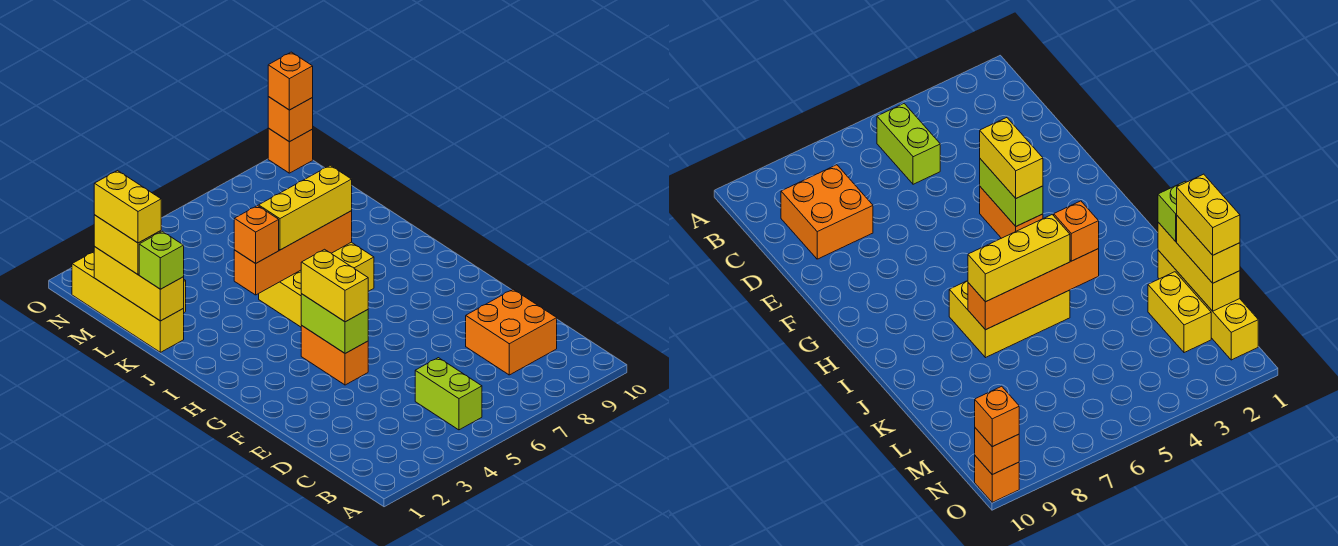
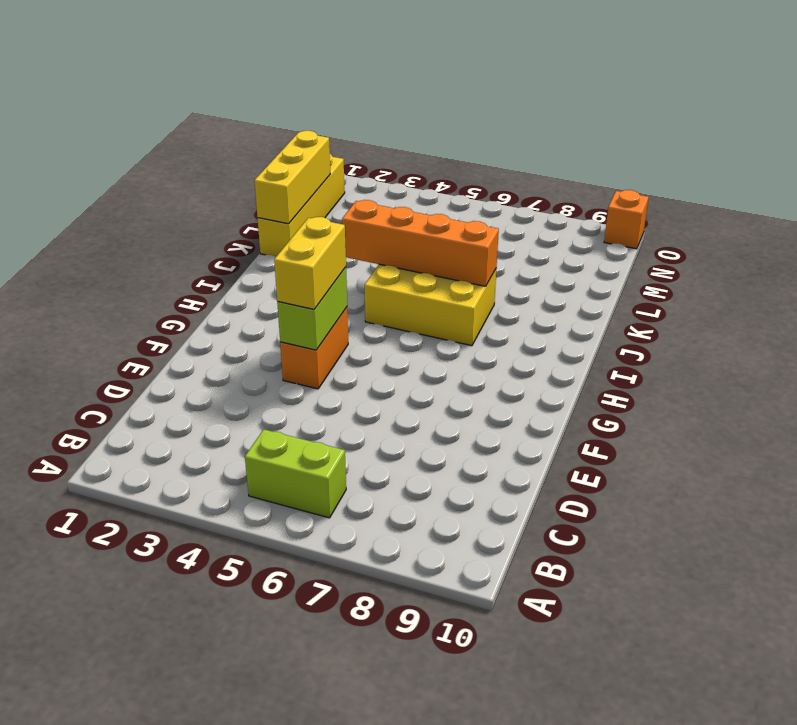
lime 1x2 brick [245,430,346,518] -> lime 1x2 brick turned to [415,358,482,430]
none -> orange 2x2 brick [466,289,557,375]
none -> yellow 1x2 brick [1148,272,1211,353]
none -> orange 1x1 brick [268,97,313,142]

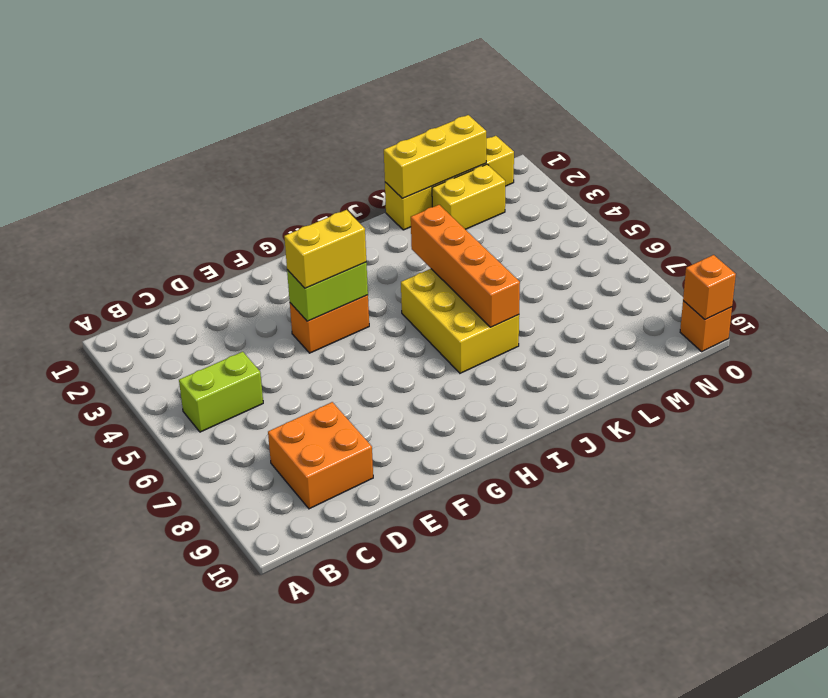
none -> orange 1x1 brick [234,206,279,263]
none -> yellow 1x3 brick [259,165,352,250]
none -> lime 1x1 brick [139,231,184,289]

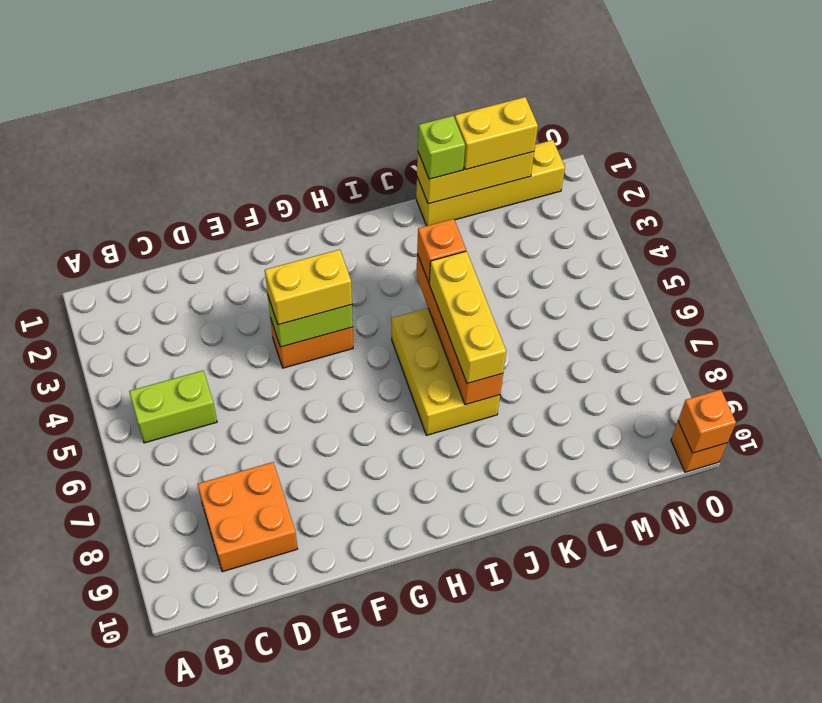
none -> yellow 1x2 brick [1148,272,1211,353]
none -> orange 1x1 brick [268,52,313,110]
none -> yellow 1x2 brick [94,171,161,243]

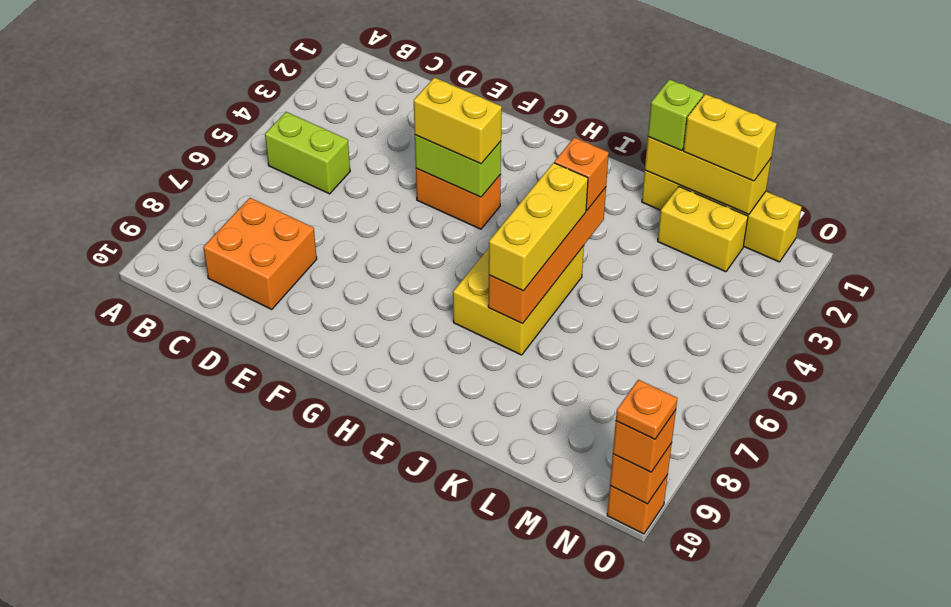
orange 1x1 plate [616,380,677,439] -> none
none -> yellow 1x2 brick [94,171,161,243]

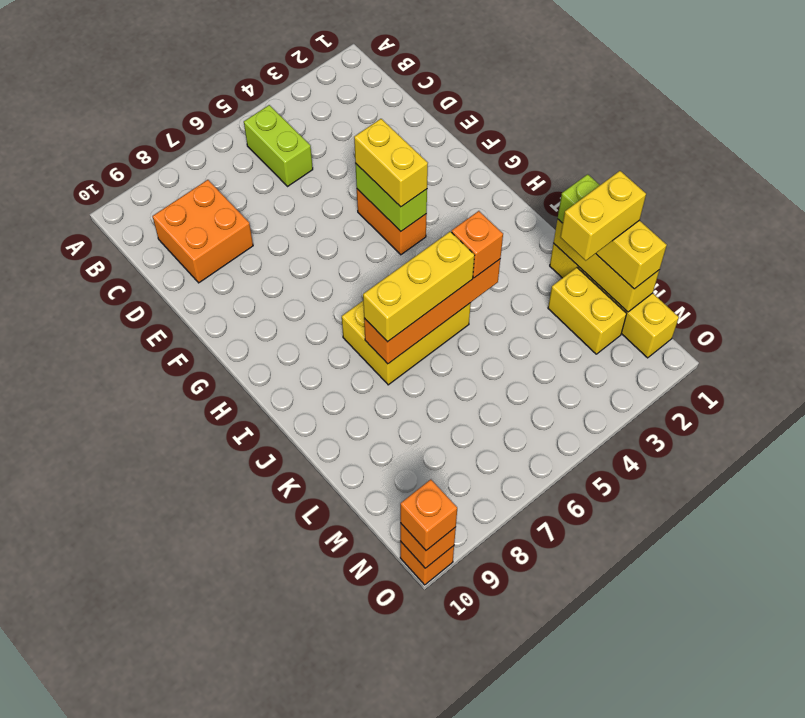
yellow 1x2 brick [560,171,646,261] -> yellow 1x2 brick turned to [94,171,161,243]

